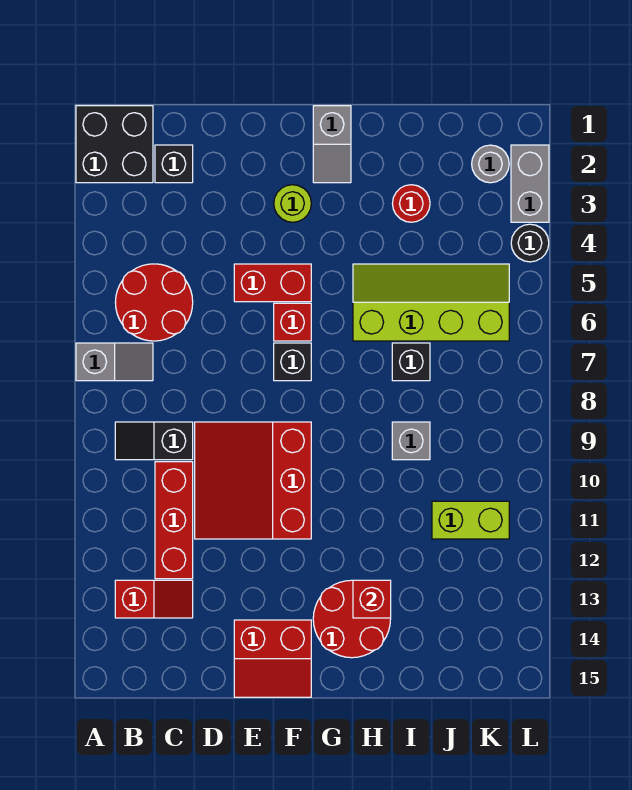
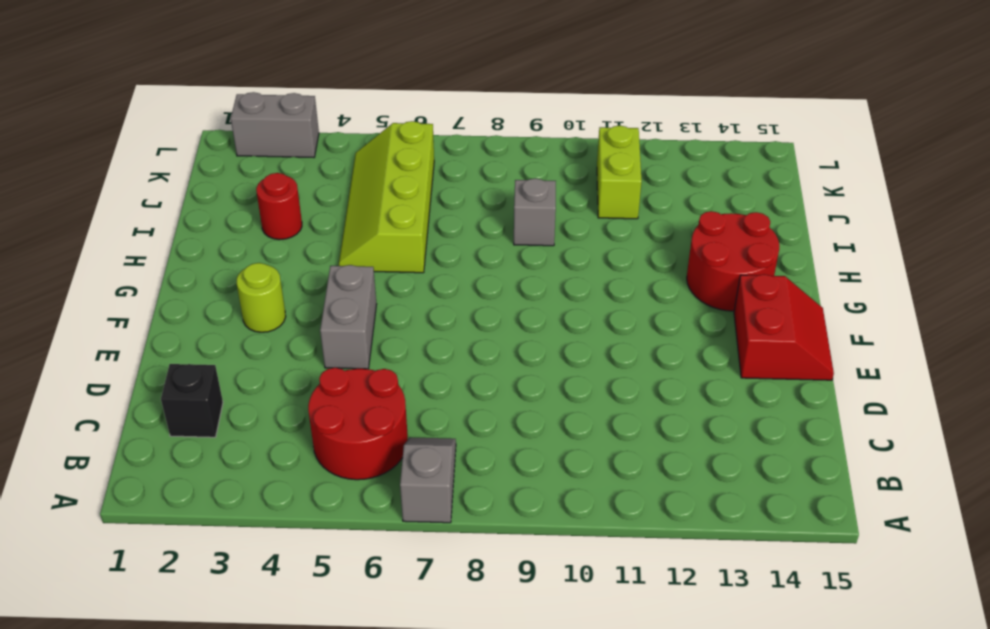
grey 1x2 brick [320,265,377,369] -> red 1x2 brick [234,264,311,302]
none -> black 2x2 brick [76,106,153,183]
none -> black 1x2 slope [115,422,193,460]
none -> red 1x2 slope [115,580,193,618]

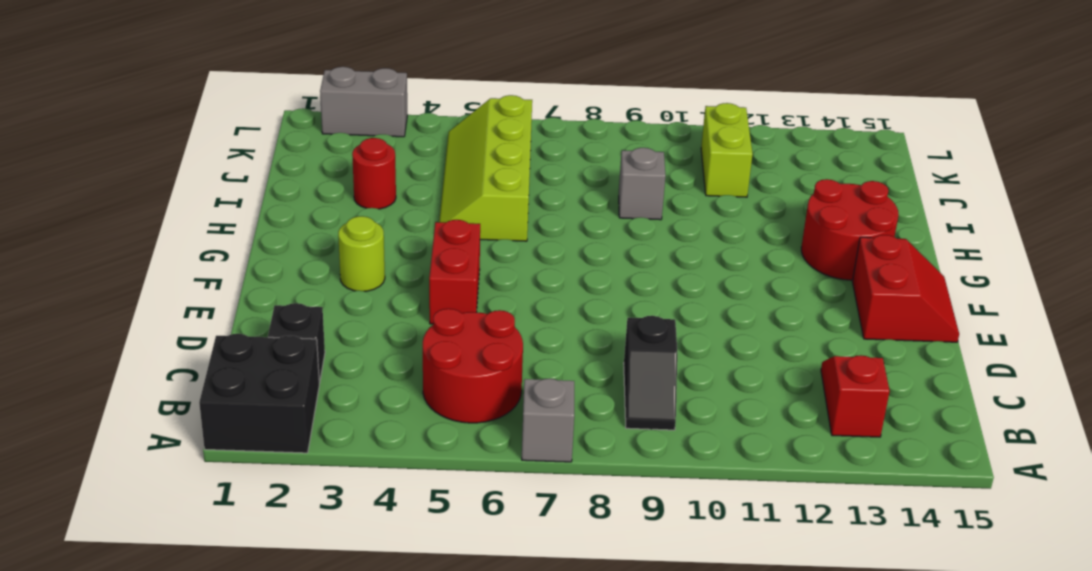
none -> red 1x3 brick [155,462,193,579]
none -> red 3x3 slope [195,422,311,539]
none -> red 1x1 brick [274,303,311,341]

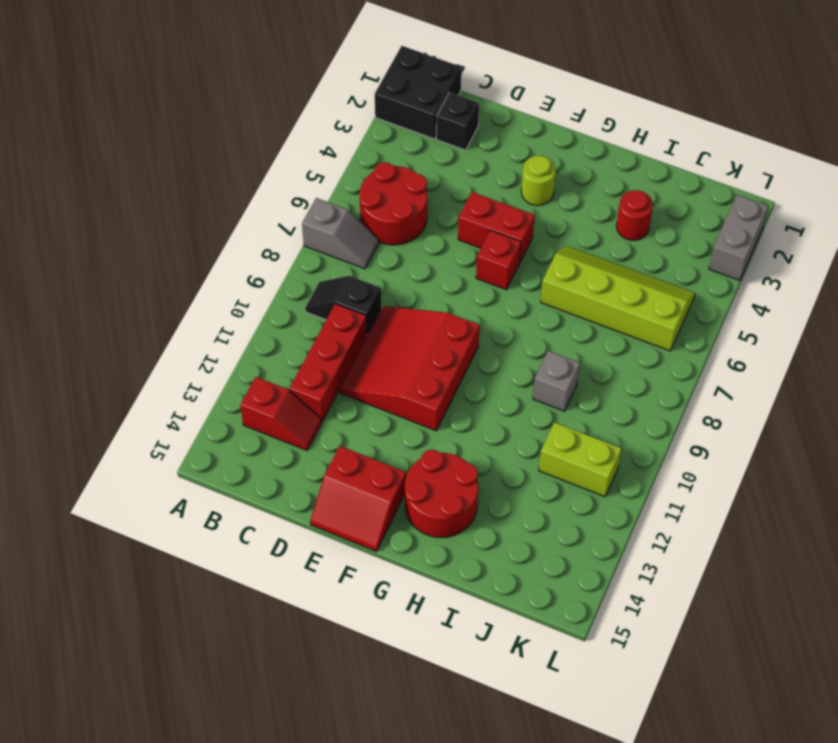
none -> black 1x1 brick [274,343,311,381]
none -> grey 1x2 slope [313,106,351,183]
none -> black 1x1 brick [392,343,430,381]

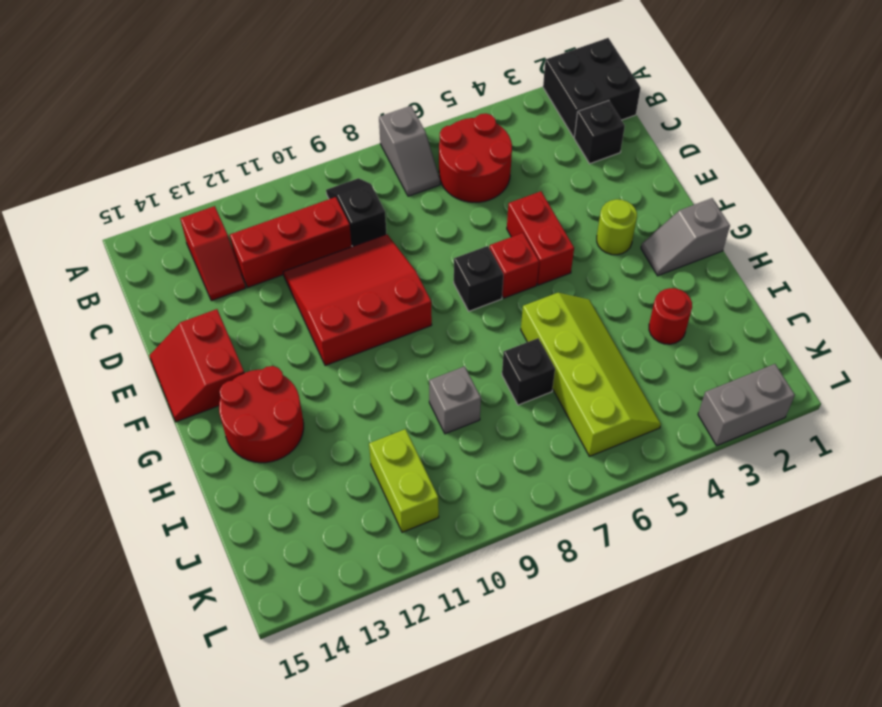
none -> grey 1x1 round brick [472,145,509,183]
none -> black 1x1 round brick [511,224,549,262]
none -> red 1x1 brick [353,580,391,618]

